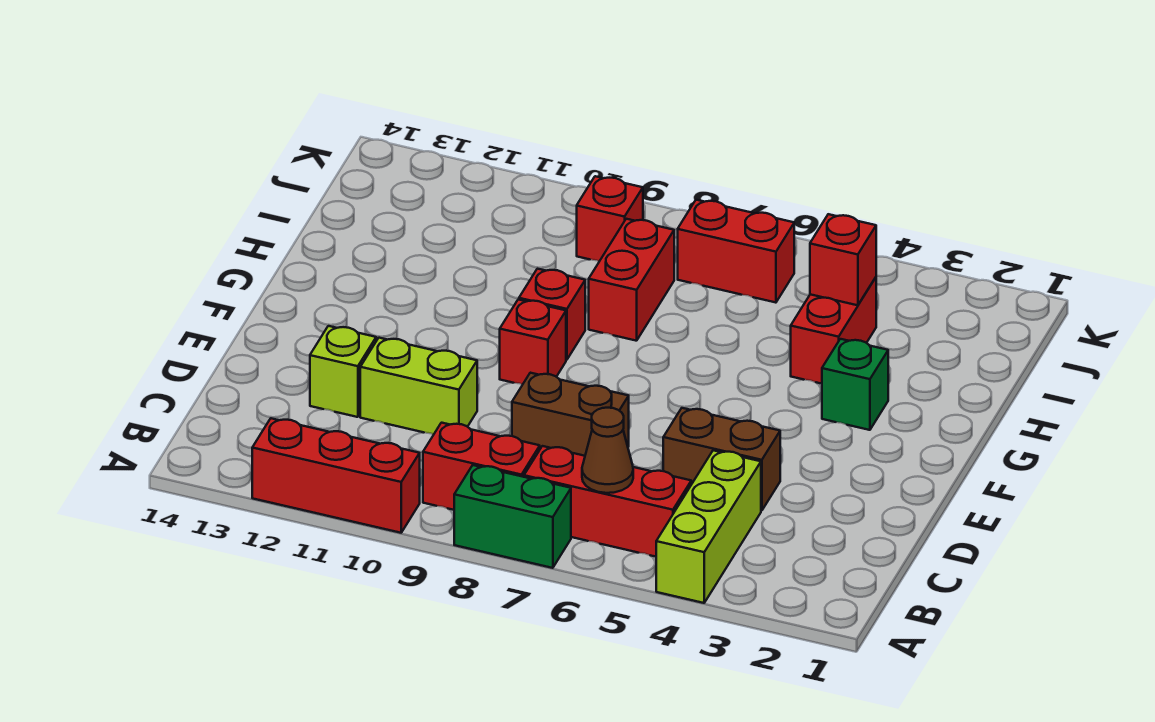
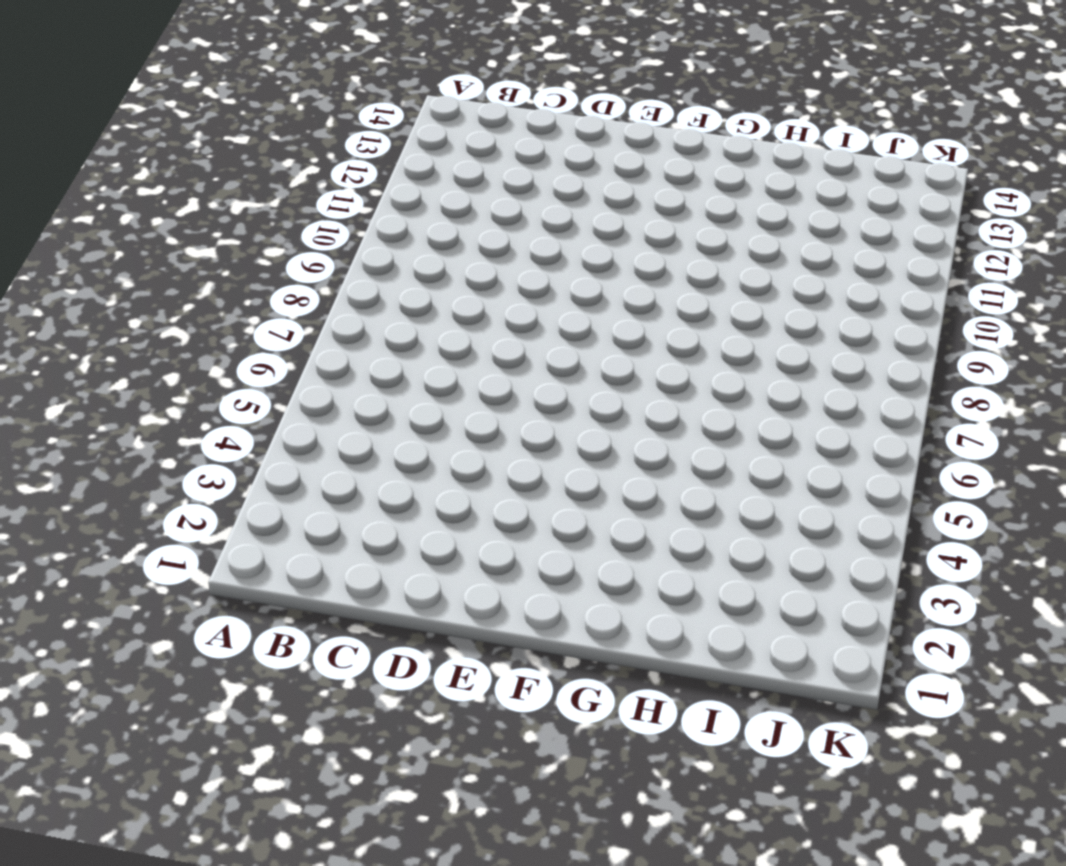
none -> lime 1x3 brick [656,450,761,603]
none -> green 1x2 brick [454,465,571,568]
none -> red 1x3 brick [252,418,420,533]

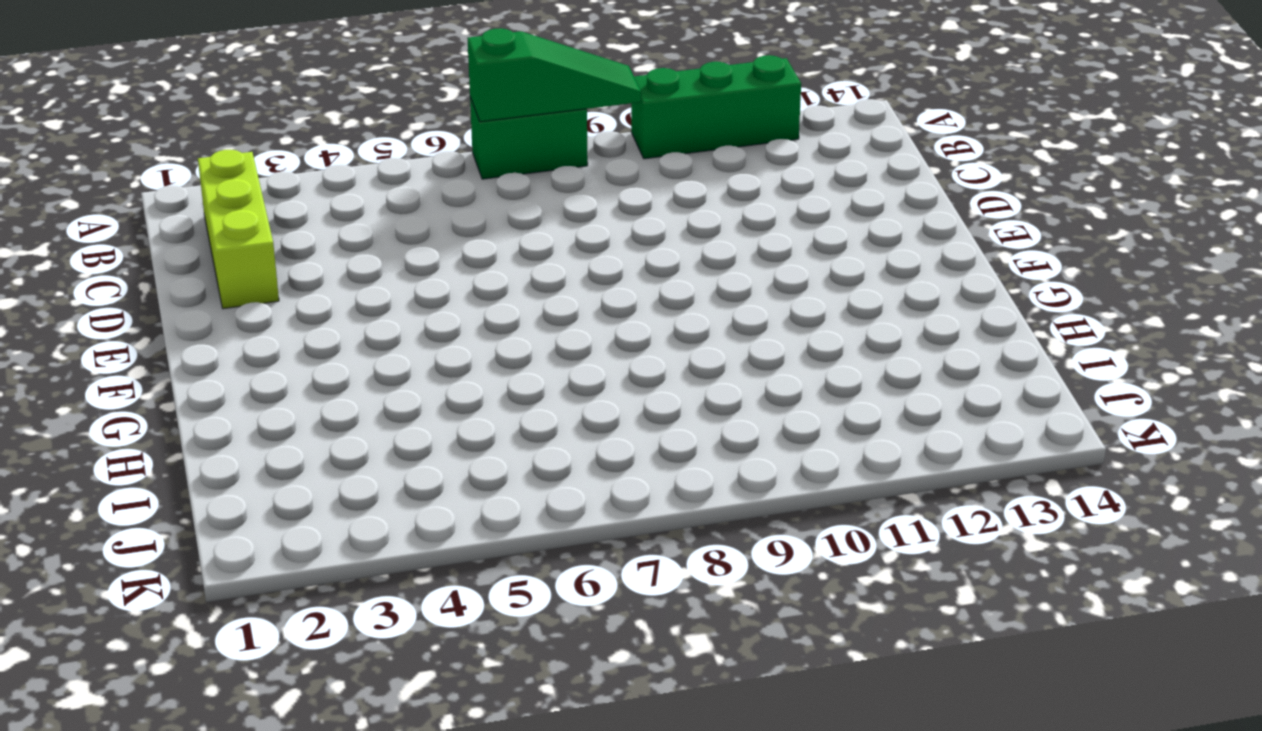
green 1x3 slope [468,28,641,122] -> none
green 1x3 brick [631,55,801,159] -> red 1x3 brick [252,418,420,533]
lime 1x3 brick [198,150,279,309] -> lime 1x3 brick moved to [656,450,761,603]
none -> red 1x3 brick [524,446,691,557]
none -> red 1x2 brick [423,423,540,510]
none -> brown 1x2 brick [663,408,780,511]

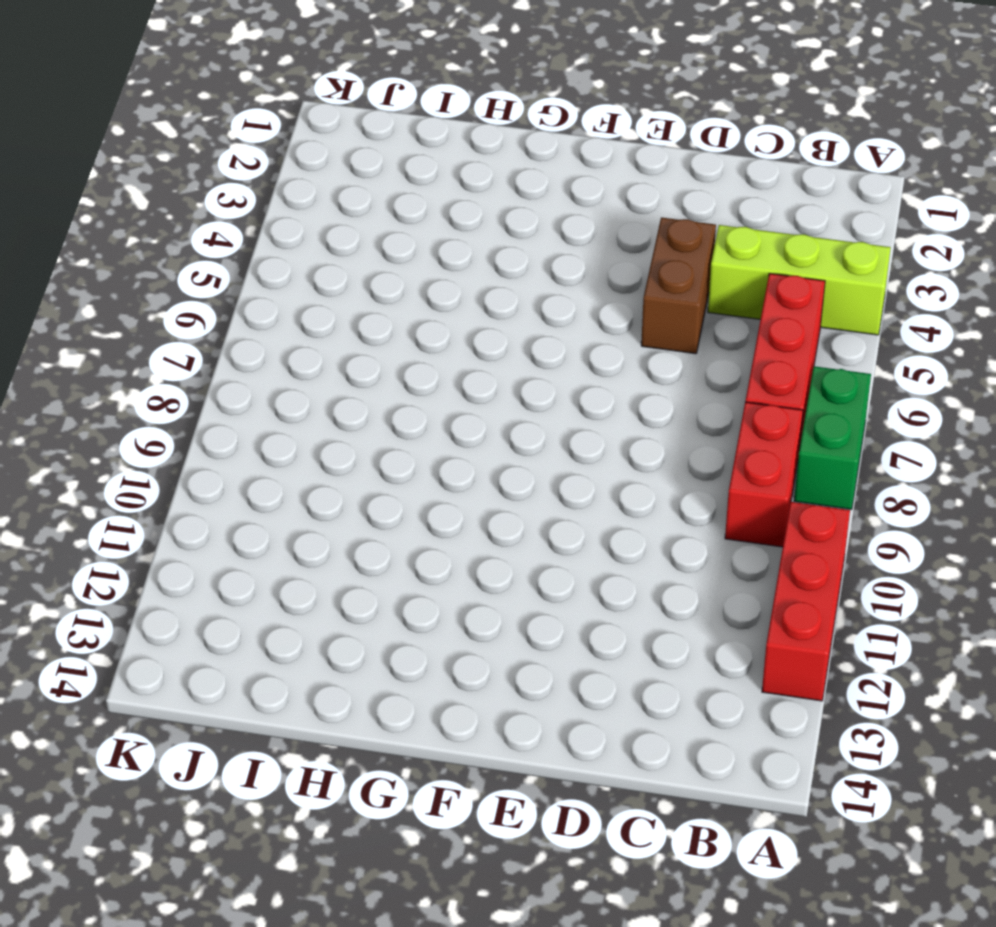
none -> brown 1x2 brick [512,373,629,456]
none -> lime 1x2 brick [360,338,477,434]
none -> lime 1x1 brick [310,326,376,417]

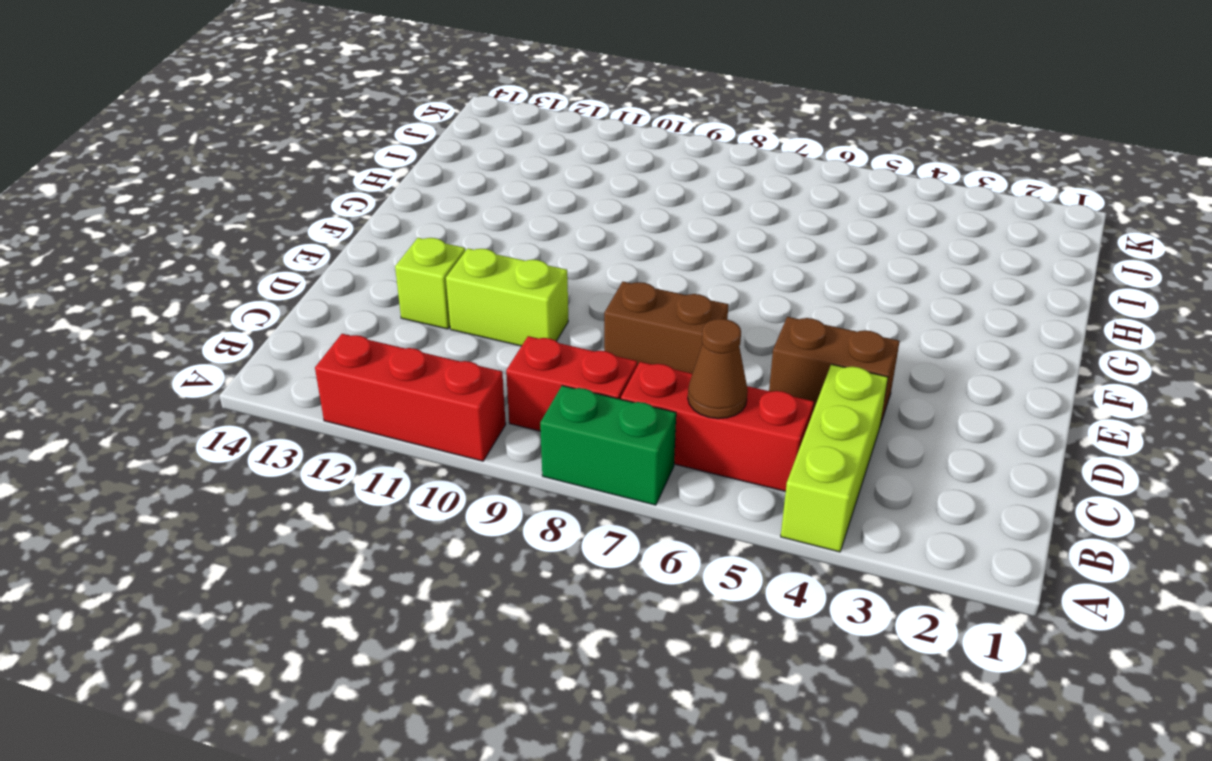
none -> red 1x1 brick [500,299,566,385]
none -> green 1x1 brick [822,339,888,430]
none -> red 1x1 brick [519,269,585,360]

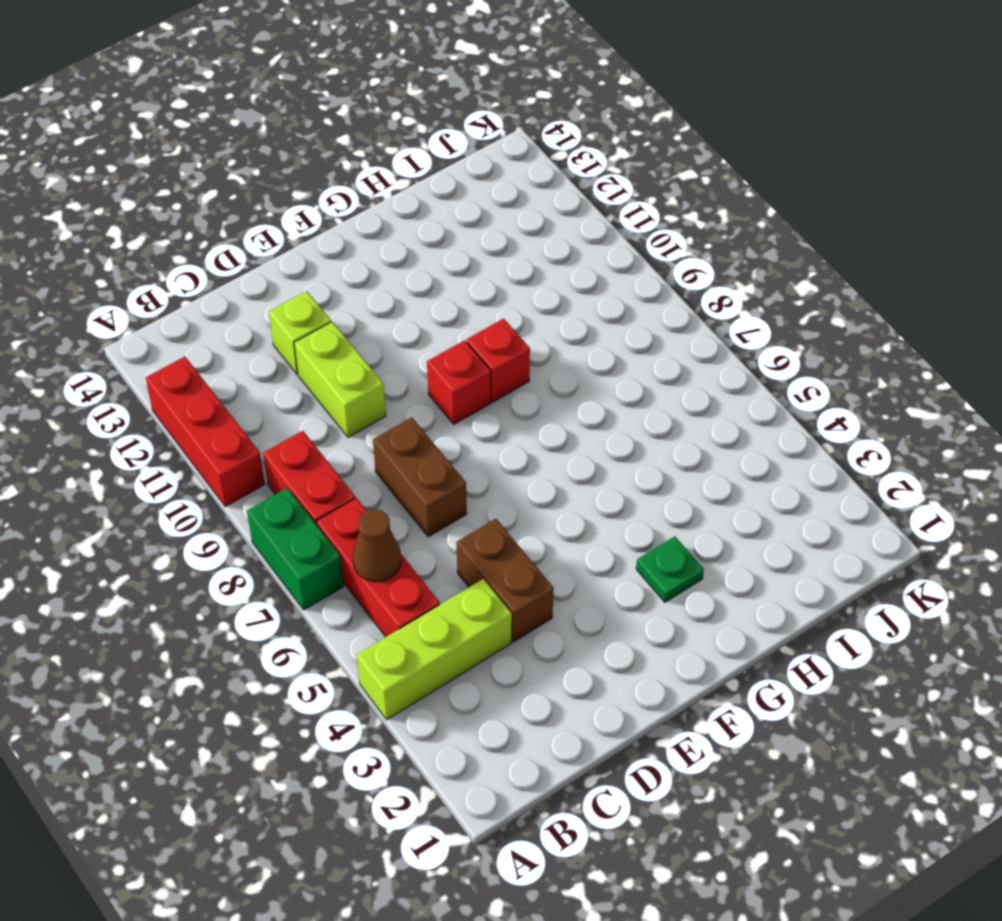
green 1x1 plate [636,536,704,602] -> green 1x1 brick [822,339,888,430]
none -> red 1x2 brick [791,277,876,384]
none -> red 1x2 brick [589,219,674,341]
none -> red 1x2 brick [678,200,794,303]

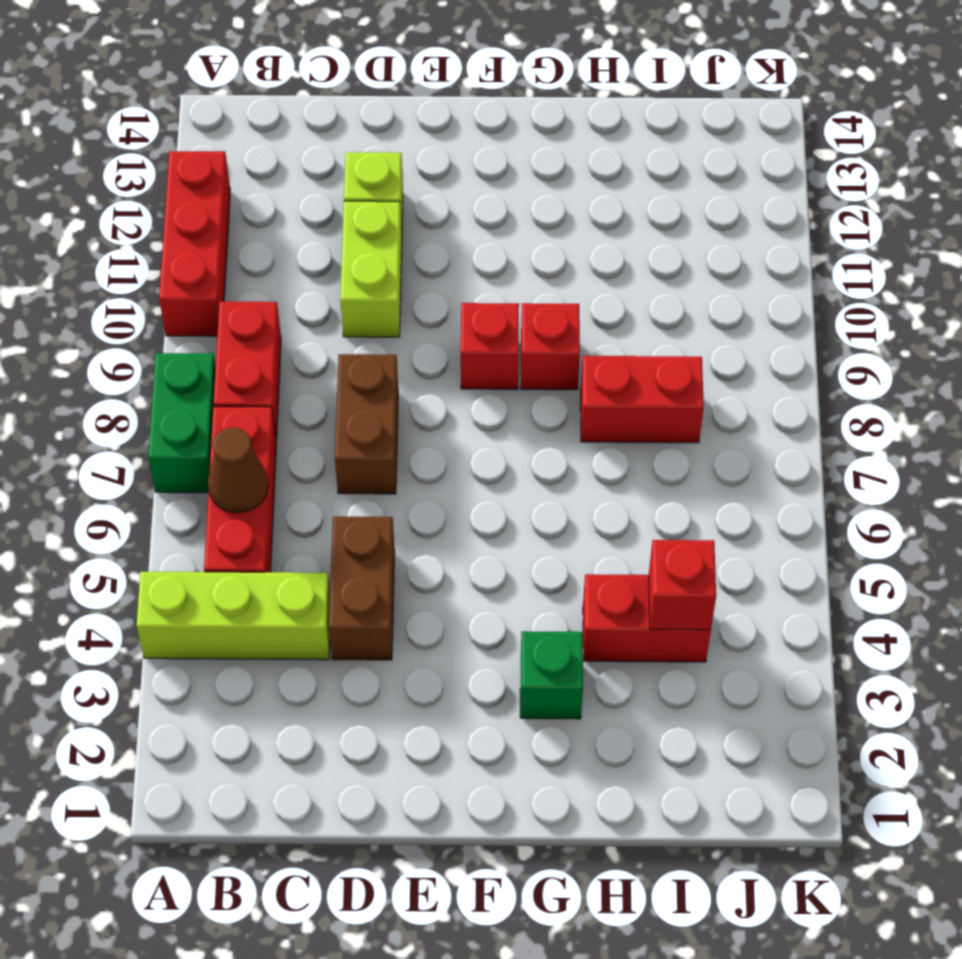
none -> red 1x2 brick [678,200,794,303]
none -> red 1x1 brick [577,176,643,261]

